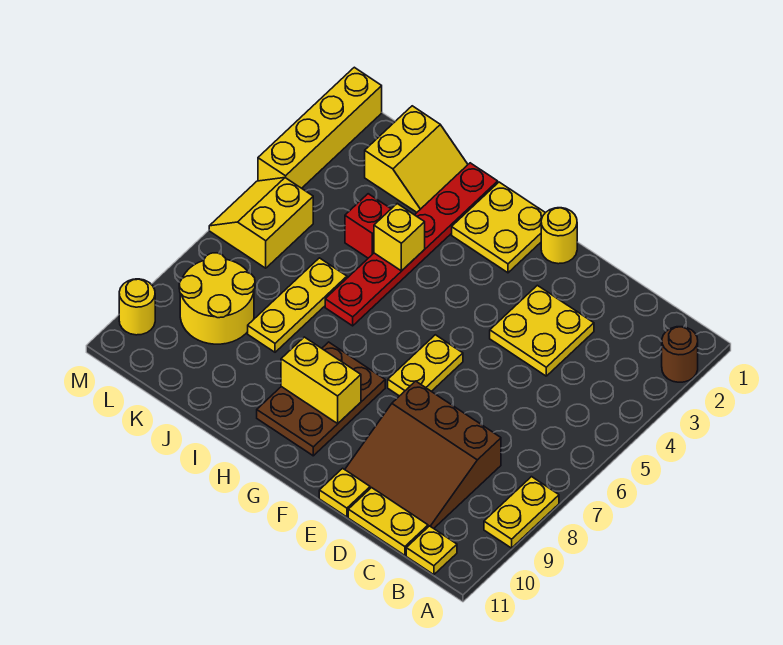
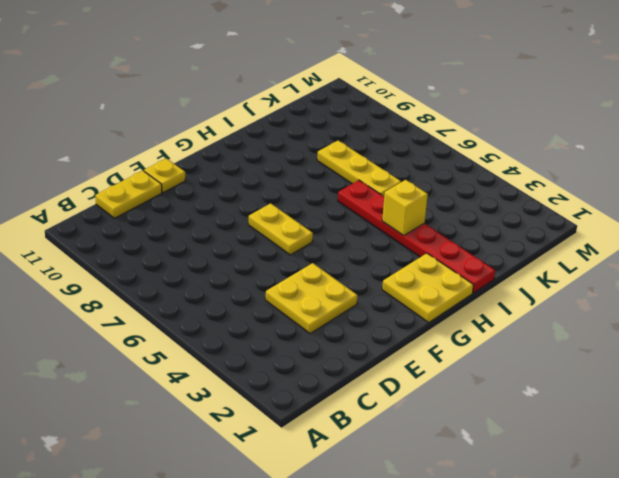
none -> brown 1x1 round brick [662,327,698,382]
none -> yellow 1x2 plate [484,477,559,548]
none -> yellow 1x1 plate [406,526,457,575]

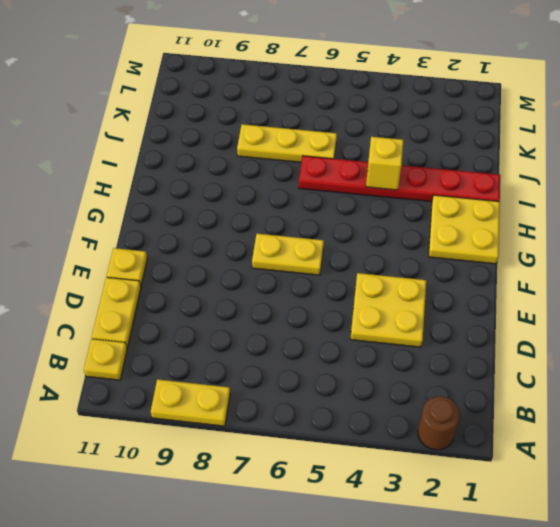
none -> brown 3x3 slope [345,381,501,528]
none -> yellow 1x1 round brick [541,208,577,264]
none -> brown 2x3 plate [257,342,385,456]

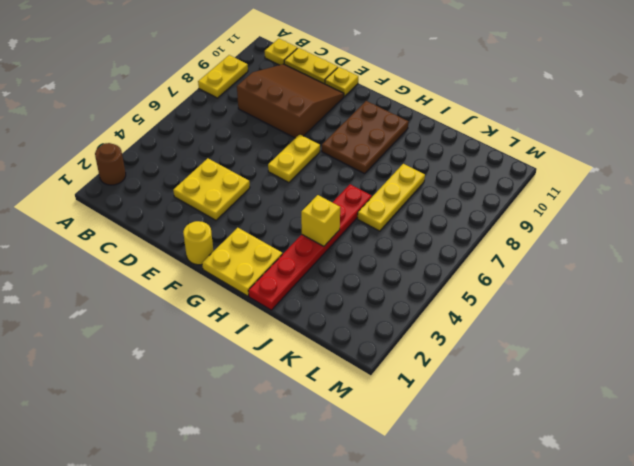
none -> yellow 2x2 slope [365,106,468,212]
none -> red 1x1 brick [345,194,391,258]
none -> yellow 2x2 round brick [179,253,255,344]

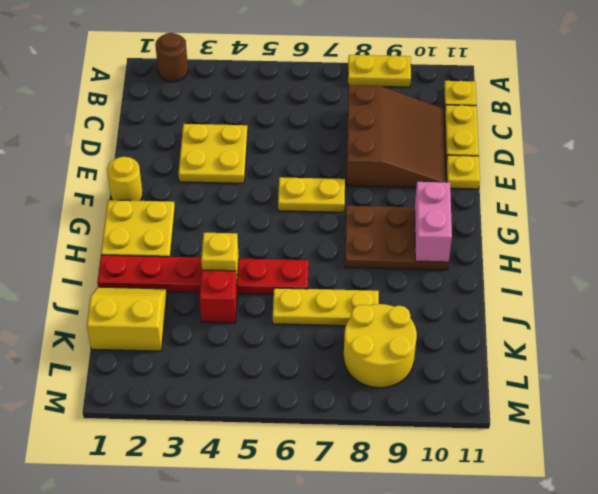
pink 1x2 brick [415,182,452,262] -> none
none -> yellow 2x2 slope [209,178,313,268]
none -> yellow 1x4 brick [258,67,382,188]
none -> yellow 1x1 round brick [119,279,155,335]

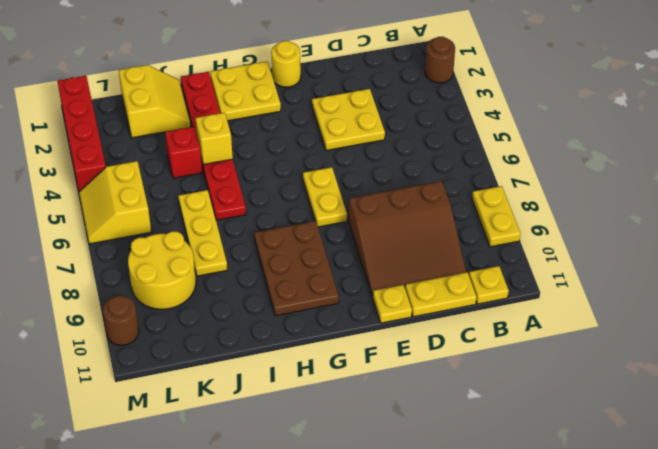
red 1x4 brick [57,76,106,191] -> yellow 1x4 brick [258,67,382,188]
brown 1x1 round brick [103,296,139,345] -> yellow 1x1 round brick [119,279,155,335]
none -> yellow 1x2 brick [281,337,361,423]

